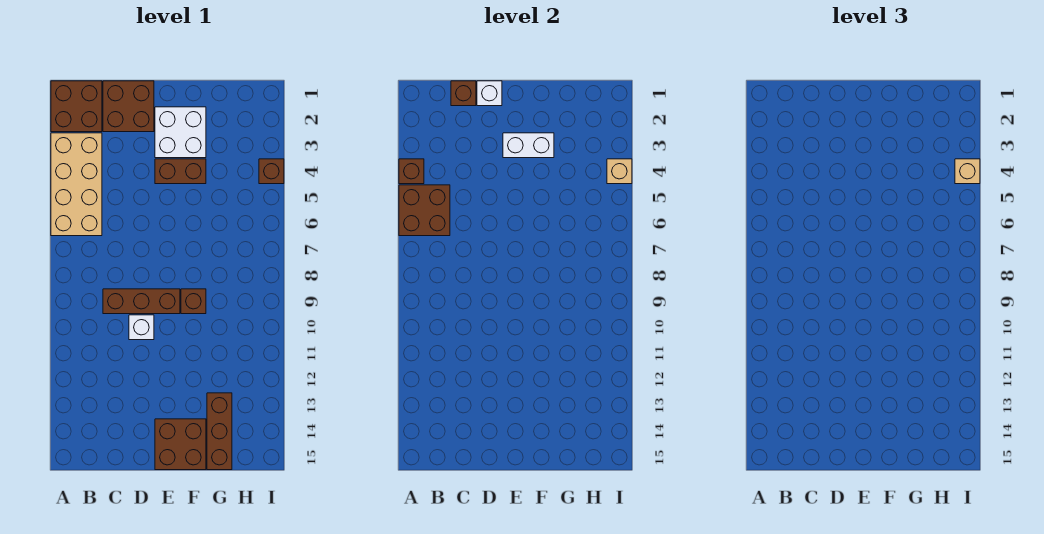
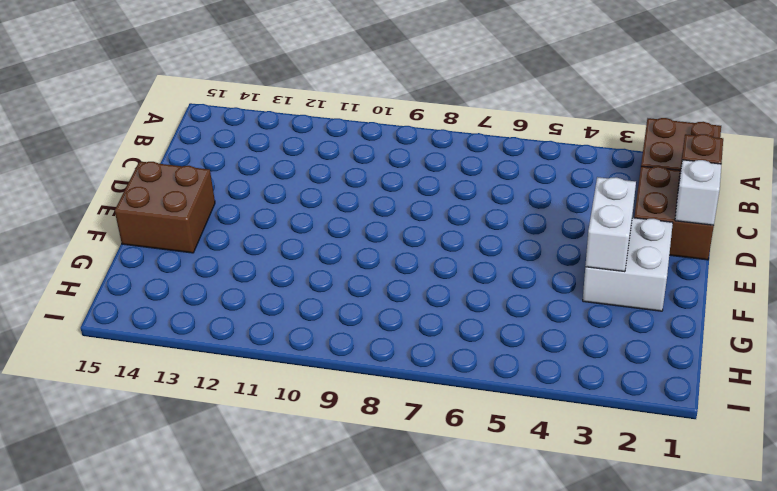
none -> tan 2x4 brick [51,133,102,236]
none -> brown 1x3 brick [103,289,180,314]
none -> white 1x1 brick [129,315,154,340]

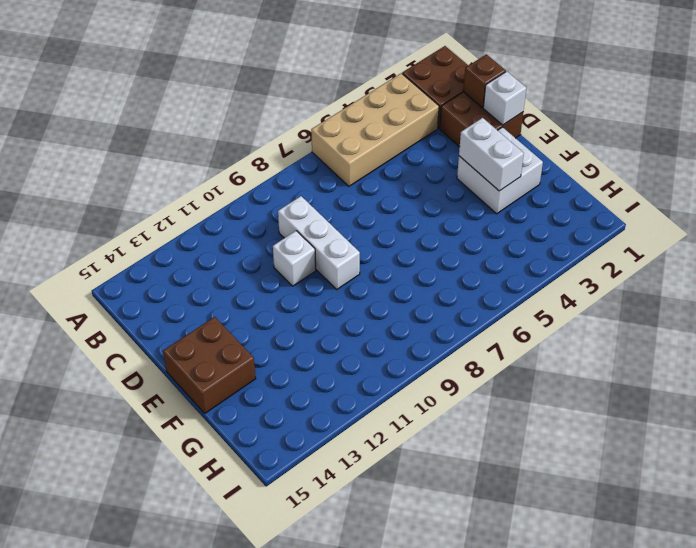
white 1x3 brick [278,196,360,289] -> brown 1x3 brick [103,289,180,314]
none -> brown 1x2 brick [155,159,206,184]
none -> brown 1x1 brick [181,289,206,314]
none -> brown 1x3 brick [207,393,232,470]

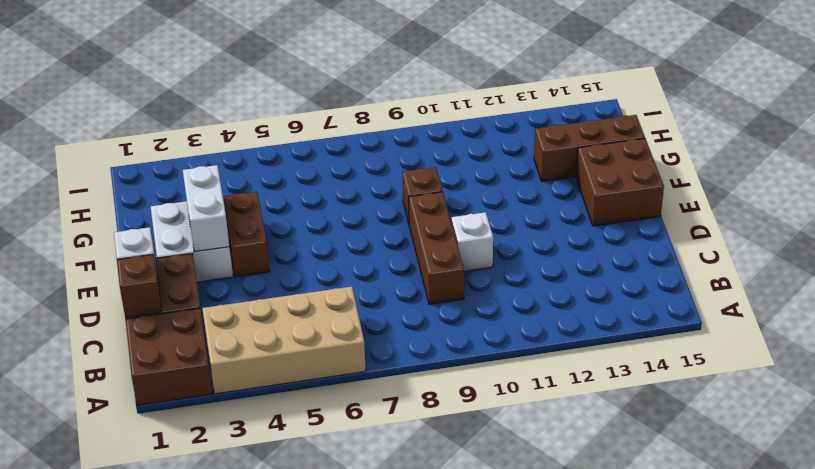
none -> brown 1x1 brick [259,159,284,184]
none -> brown 1x1 brick [399,159,424,184]
none -> brown 2x2 brick [399,185,450,236]

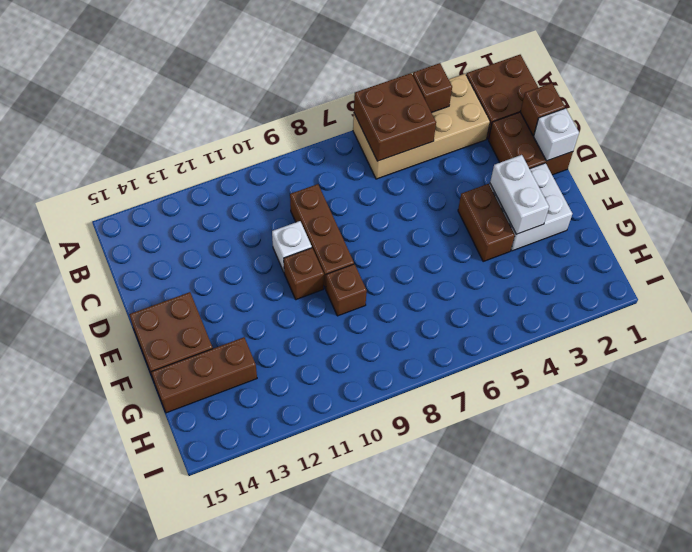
brown 1x1 brick [284,248,324,300] -> brown 1x1 brick moved to [259,159,284,184]
none -> tan 1x1 brick [607,159,632,184]
none -> tan 1x1 brick [955,159,980,184]

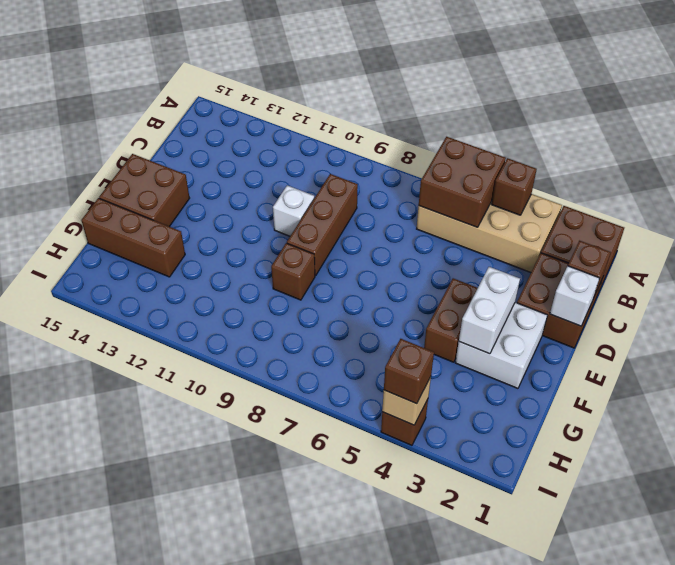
brown 1x1 brick [384,339,434,404] -> tan 1x1 brick [955,159,980,184]

